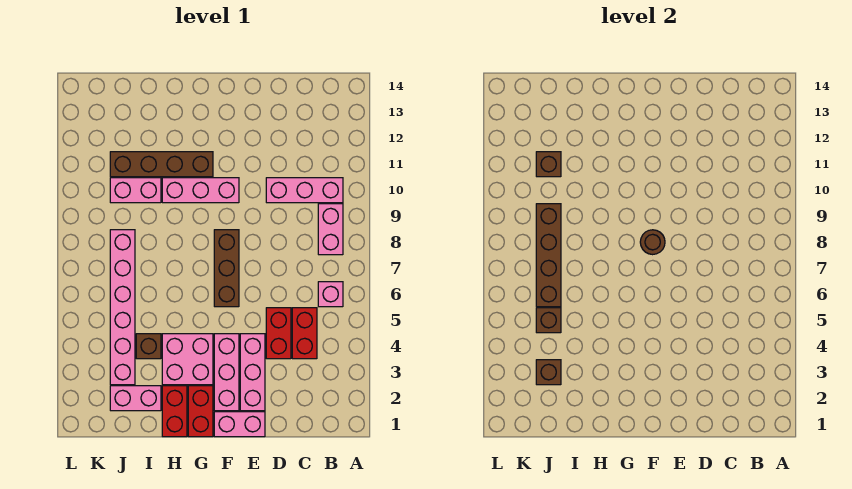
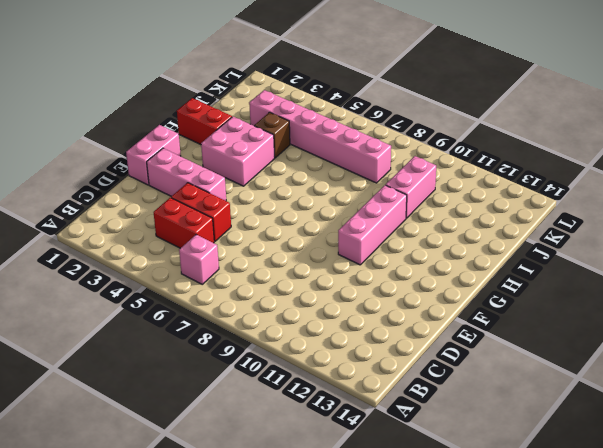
none -> pink 1x2 brick [318,204,343,255]
none -> pink 1x3 brick [266,178,343,203]
none -> pink 1x3 brick [214,334,239,411]

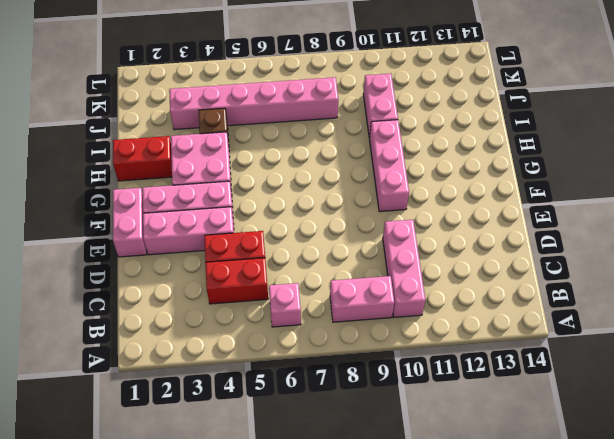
none -> brown 1x3 brick [214,230,239,307]
none -> red 1x2 brick [188,386,213,437]
none -> brown 1x4 brick [110,152,213,177]

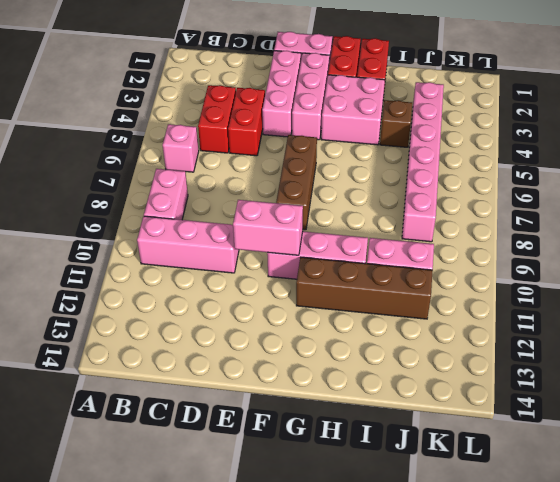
pink 1x2 brick [233,200,303,255] -> pink 1x2 brick moved to [110,386,161,411]
none -> brown 1x1 round brick [640,230,665,255]
none -> brown 1x1 brick [536,360,561,385]
none -> brown 1x1 brick [536,308,561,333]

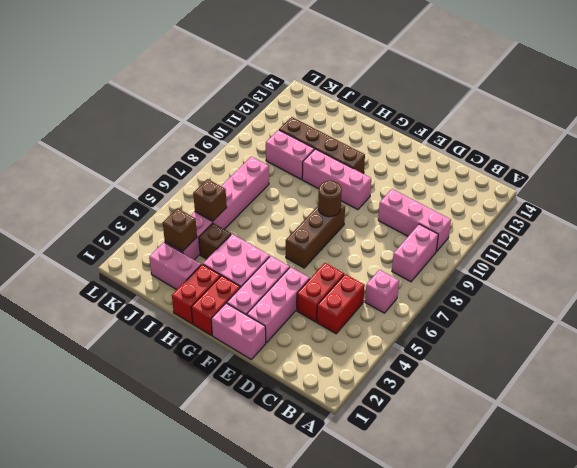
none -> brown 1x4 brick [536,204,561,307]
none -> brown 1x1 brick [536,152,561,177]

